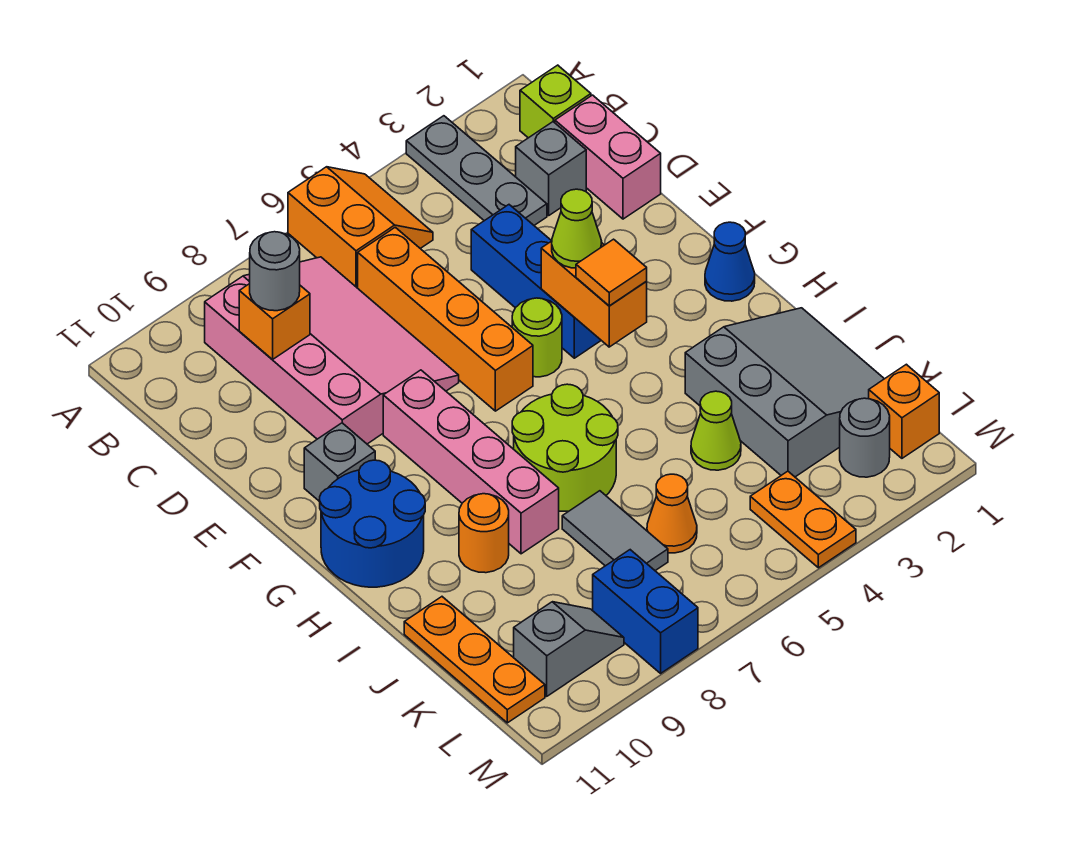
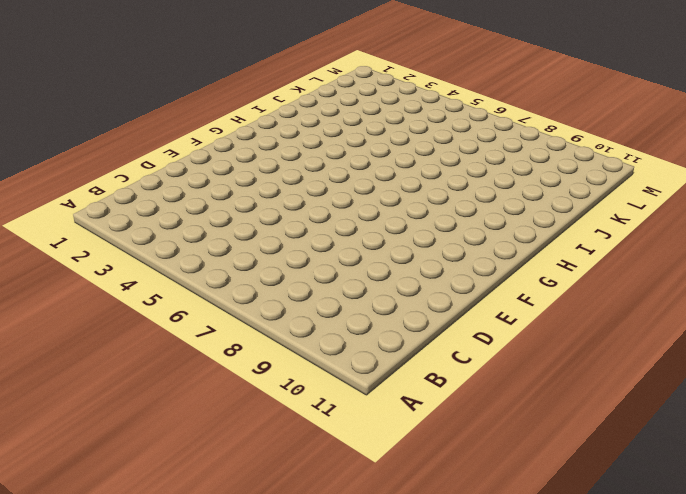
none -> grey 1x3 plate [406,116,547,225]
none -> orange 2x2 slope [288,167,433,288]
none -> lime 1x1 brick [520,65,591,138]
none -> pink 3x4 slope [205,257,459,444]

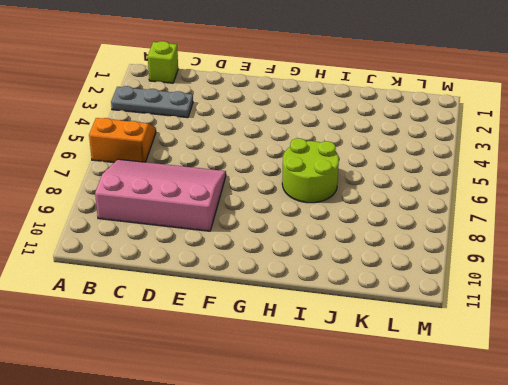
none -> pink 1x2 brick [555,95,661,219]
none -> grey 1x1 brick [516,122,586,215]
none -> orange 1x4 brick [358,227,533,411]
none -> blue 1x3 brick [471,205,601,358]

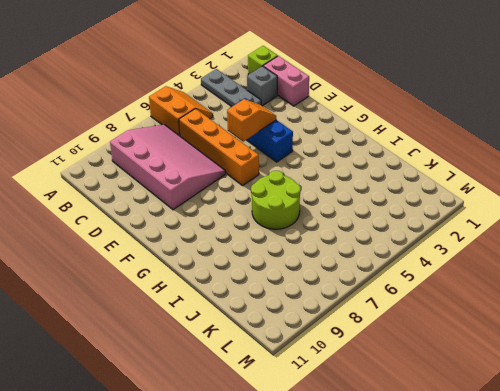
orange 1x2 slope [227,99,276,142] -> none
none -> lime 1x1 round brick [512,298,562,377]
none -> pink 1x4 brick [383,370,559,554]
none -> grey 1x1 brick [304,423,375,502]
none -> blue 1x1 cone [705,222,755,301]

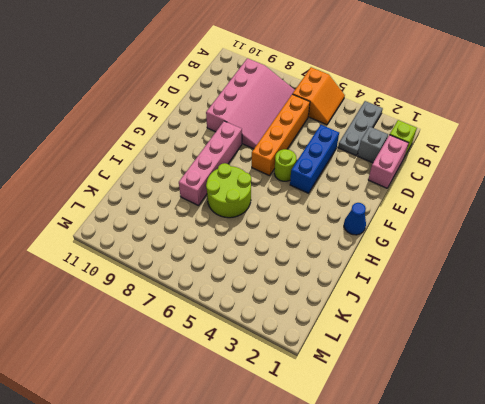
none -> grey 1x1 brick [304,423,375,502]
none -> blue 2x2 round brick [320,460,425,587]
none -> grey 3x3 slope [685,308,884,477]
none -> orange 1x1 round brick [459,494,509,573]

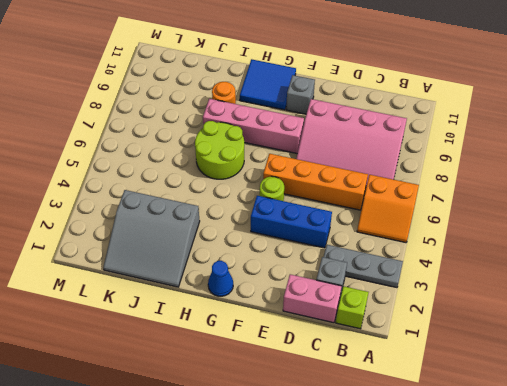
blue 2x2 tile [240,59,296,110] -> blue 2x2 round brick [320,460,425,587]
none -> lime 1x1 cone [691,391,741,470]
none -> grey 1x2 tile [562,491,668,571]
none -> orange 1x3 plate [404,597,545,723]
none -> orange 1x1 cone [647,474,697,553]

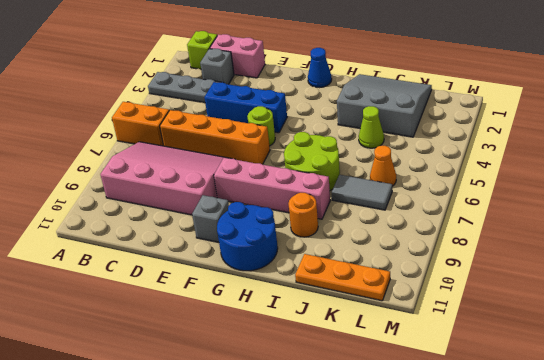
none -> orange 1x1 brick [869,364,939,458]
none -> grey 1x1 round brick [840,398,890,477]
none -> orange 1x2 plate [750,471,856,568]
none -> blue 1x2 brick [593,550,698,673]

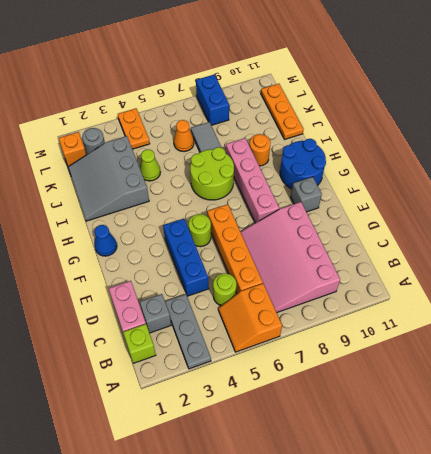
lime 1x1 round brick [213,273,237,306] -> none
none -> grey 1x2 slope [514,602,624,696]
none -> orange 1x1 brick [239,284,310,360]
none -> orange 1x2 brick [541,241,647,347]
none -> grey 1x1 round brick [250,232,300,311]

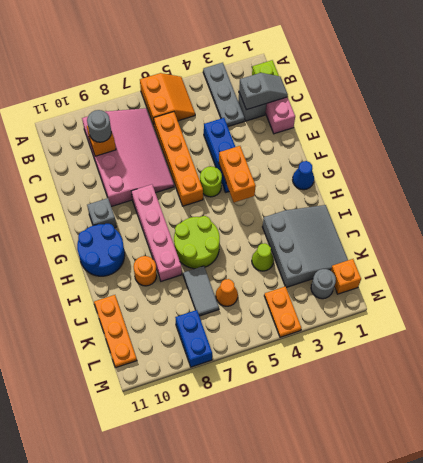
grey 1x2 slope [239,73,288,110] -> grey 1x2 slope moved to [514,602,624,696]
none -> lime 1x1 cone [552,189,602,268]
none -> orange 1x1 tile [576,239,647,306]

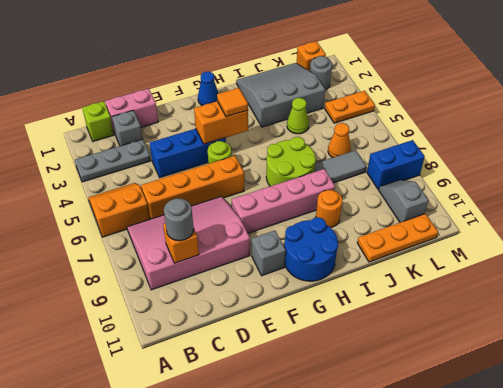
none -> lime 1x1 cone [552,189,602,268]

